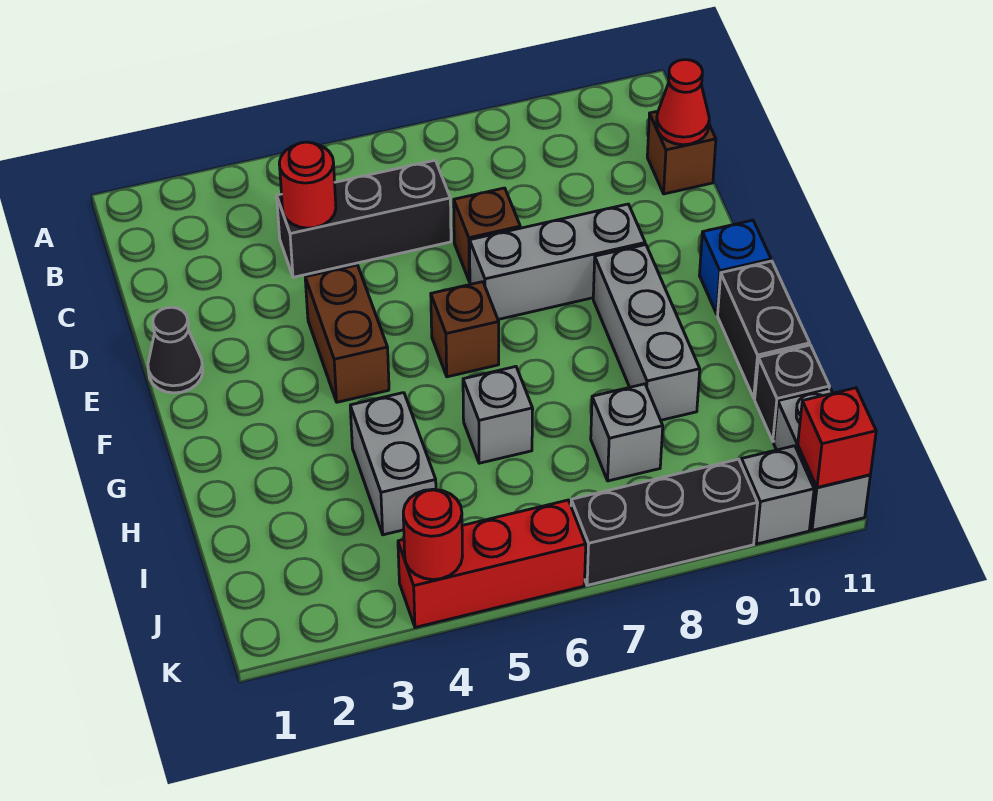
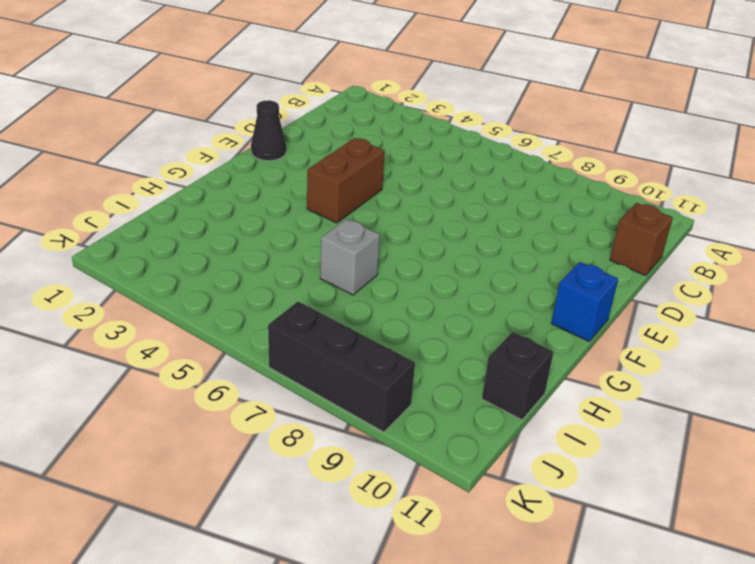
none -> black 1x3 brick [277,160,451,277]
none -> brown 1x1 brick [454,188,520,281]
none -> grey 1x3 brick [470,204,645,319]

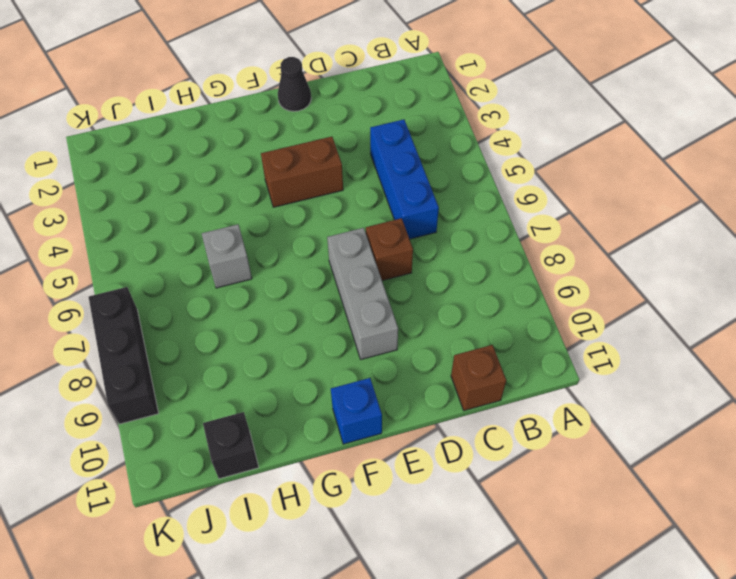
blue 1x3 brick [370,120,439,239] -> black 1x3 brick [277,160,451,277]
none -> brown 1x1 brick [431,282,499,377]
none -> grey 1x3 brick [593,245,700,420]
none -> black 1x2 brick [718,261,810,398]

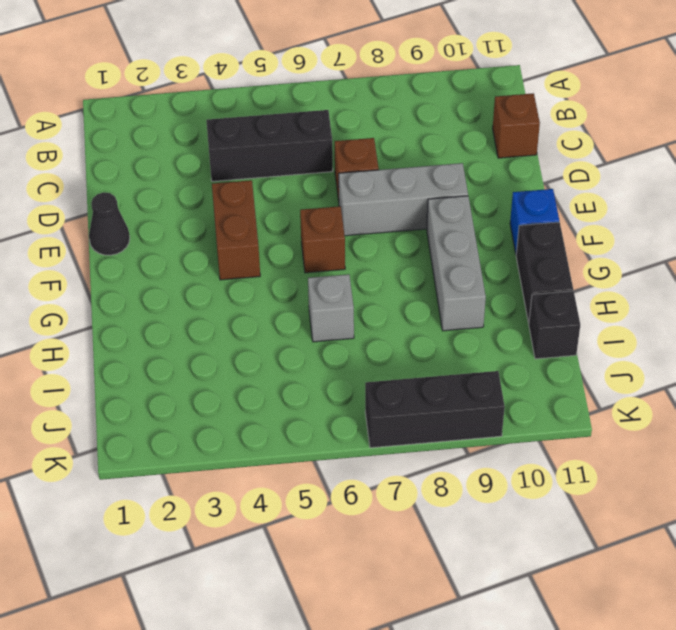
none -> grey 1x2 brick [350,393,436,535]
none -> grey 1x1 brick [591,384,663,481]
none -> grey 1x2 brick [774,388,870,530]

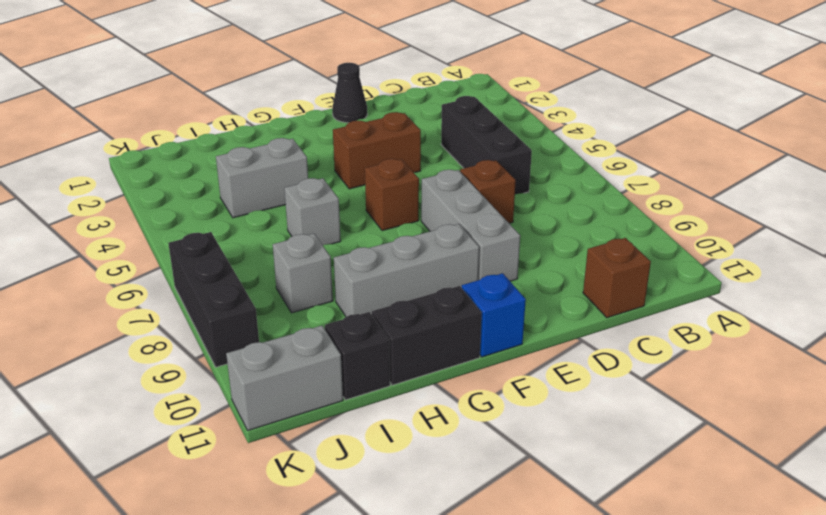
none -> red 1x3 brick [398,500,586,628]
none -> grey 1x1 brick [741,446,814,544]
none -> red 1x1 round brick [279,142,336,228]

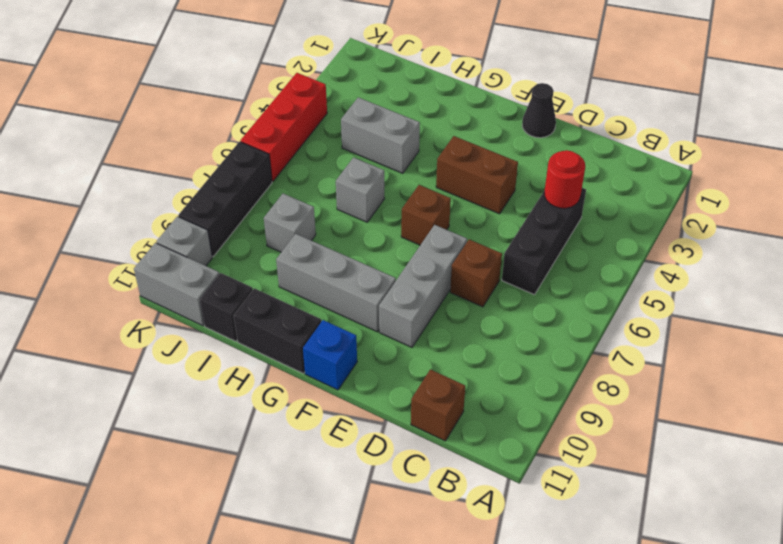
none -> red 1x1 cone [656,60,709,145]
none -> red 1x1 round brick [403,489,463,580]
none -> red 1x1 brick [798,388,876,488]

